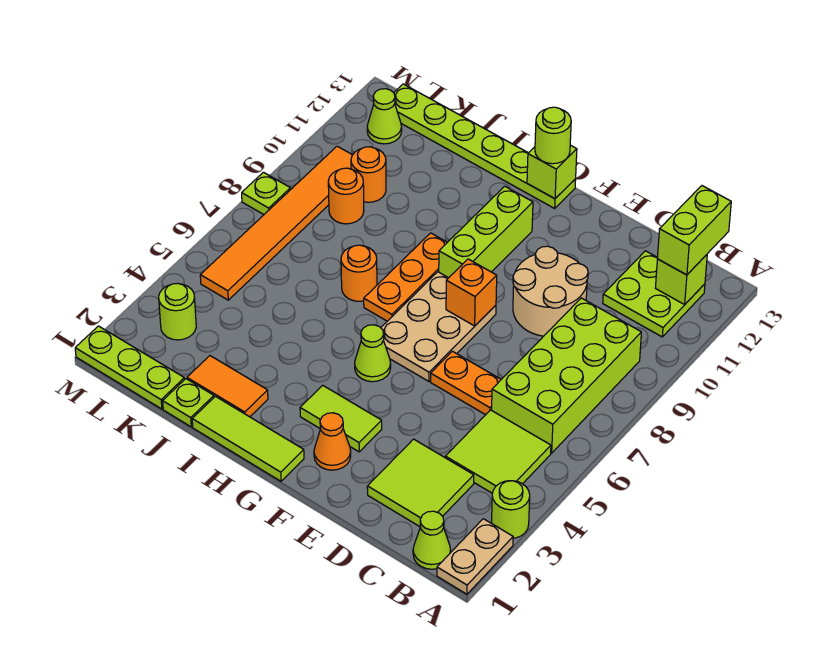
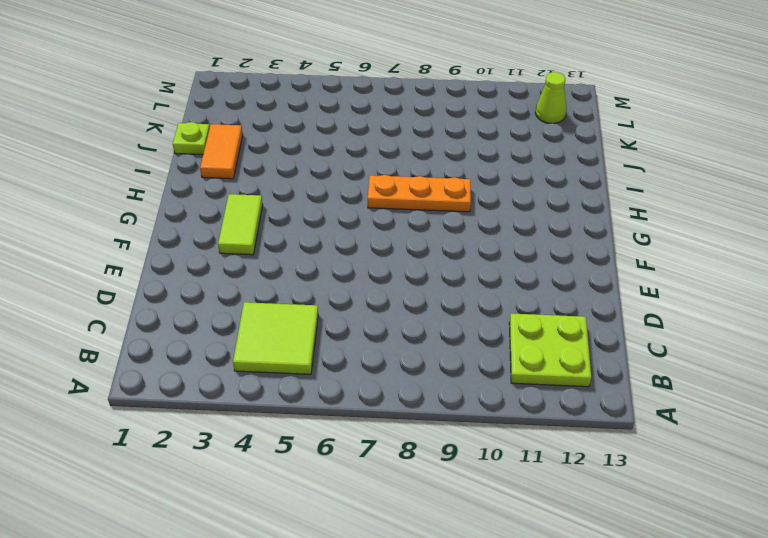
none -> tan 1x2 plate [437,519,513,594]
none -> lime 1x1 round brick [492,481,530,538]
none -> lime 1x1 cone [413,511,451,569]
none -> lime 2x4 brick [492,298,641,453]

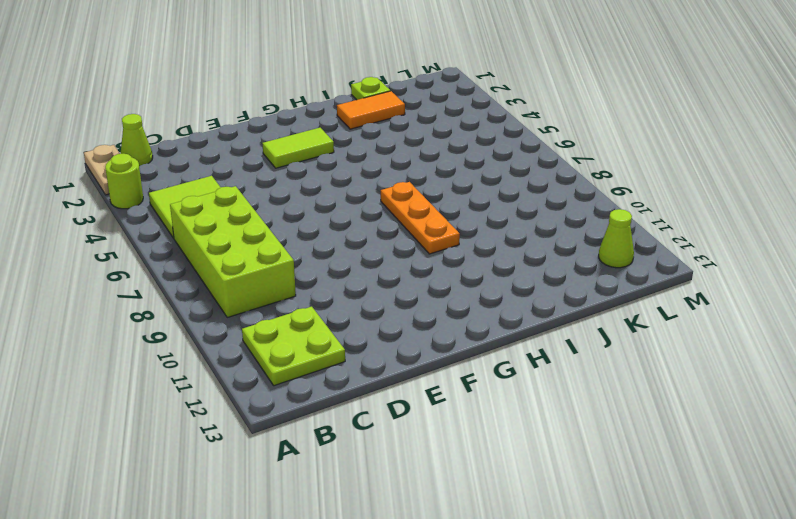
none -> lime 2x2 tile [367,439,474,527]
none -> orange 1x2 plate [431,351,501,415]
none -> tan 2x2 round brick [513,246,588,336]
none -> orange 1x1 cone [314,413,351,470]

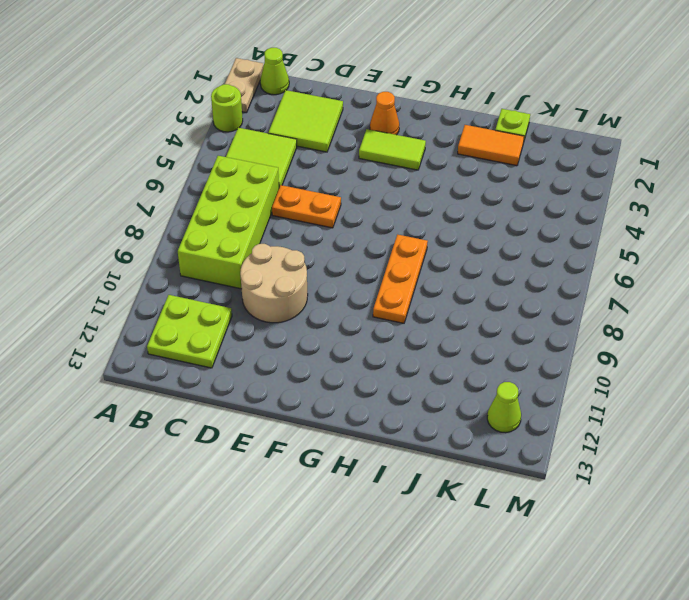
none -> tan 2x3 plate [381,272,496,381]
none -> lime 1x3 tile [192,396,304,481]
none -> lime 1x1 cone [355,325,391,382]
none -> lime 1x3 brick [439,186,533,278]

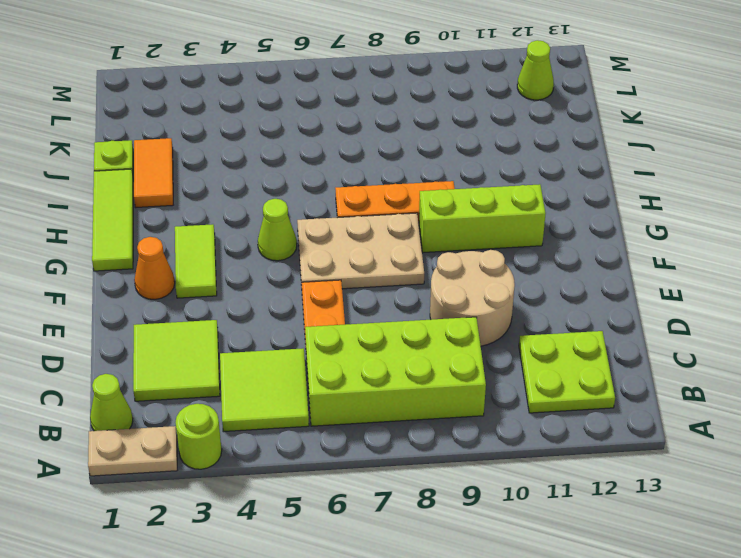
none -> lime 1x6 plate [394,84,576,208]
none -> orange 1x1 round brick [341,245,377,301]
none -> lime 1x3 plate [75,326,184,409]
none -> orange 1x1 round brick [328,168,364,224]

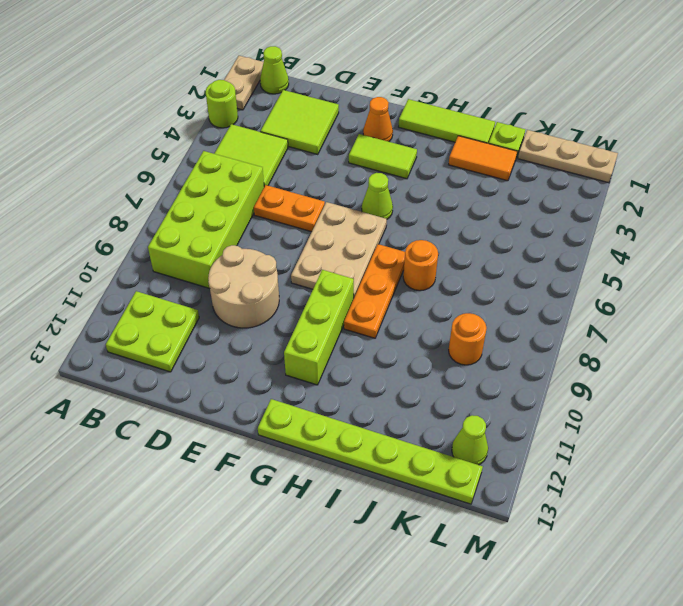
tan 1x3 plate [518,130,618,183] -> lime 1x3 plate [75,326,184,409]
none -> orange 1x1 round brick [351,147,386,202]
none -> lime 1x1 round brick [159,283,196,340]
none -> orange 1x6 tile [200,146,352,300]
none -> lime 1x1 plate [242,172,291,214]

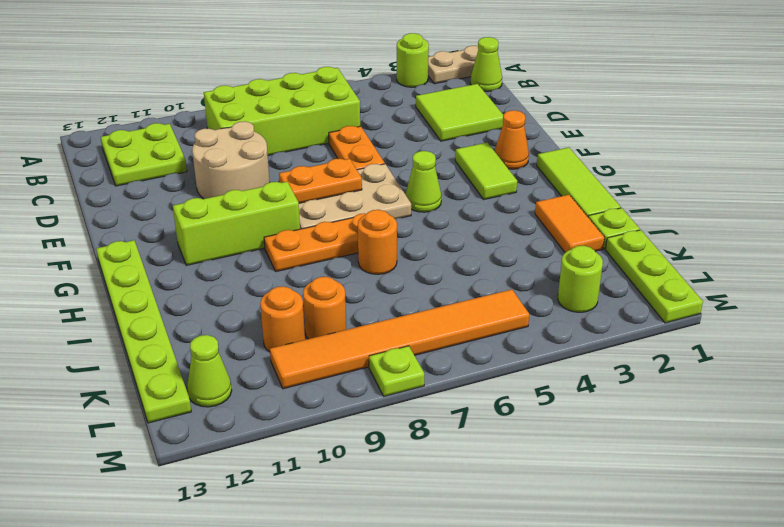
orange 1x2 plate [279,159,362,203] -> orange 1x1 brick [446,259,497,326]
none -> lime 2x2 tile [445,410,551,493]
none -> lime 1x1 brick [656,255,707,305]
none -> lime 1x1 brick [527,145,577,199]
none -> lime 1x2 brick [657,186,731,275]

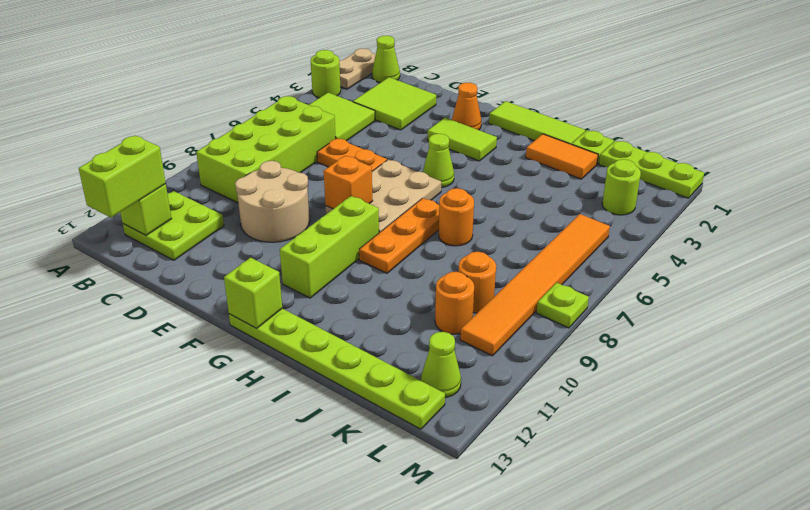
none -> lime 1x1 round brick [535,107,571,164]

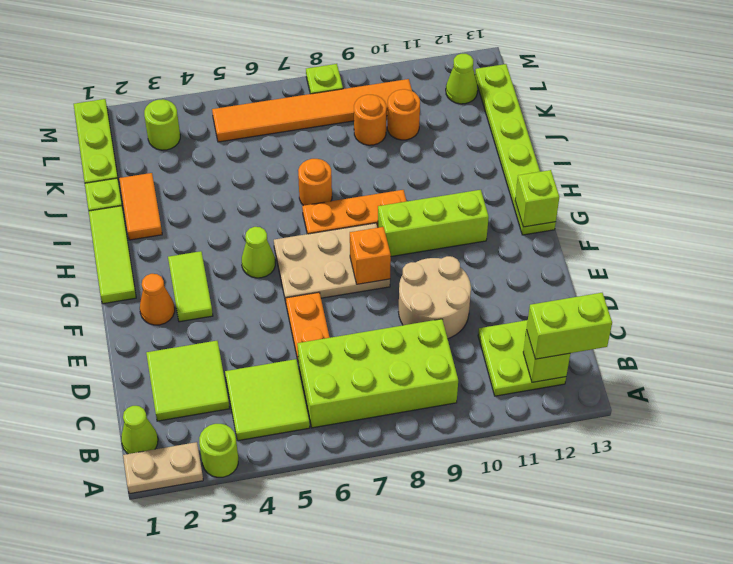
none -> lime 1x1 round brick [535,107,571,164]

